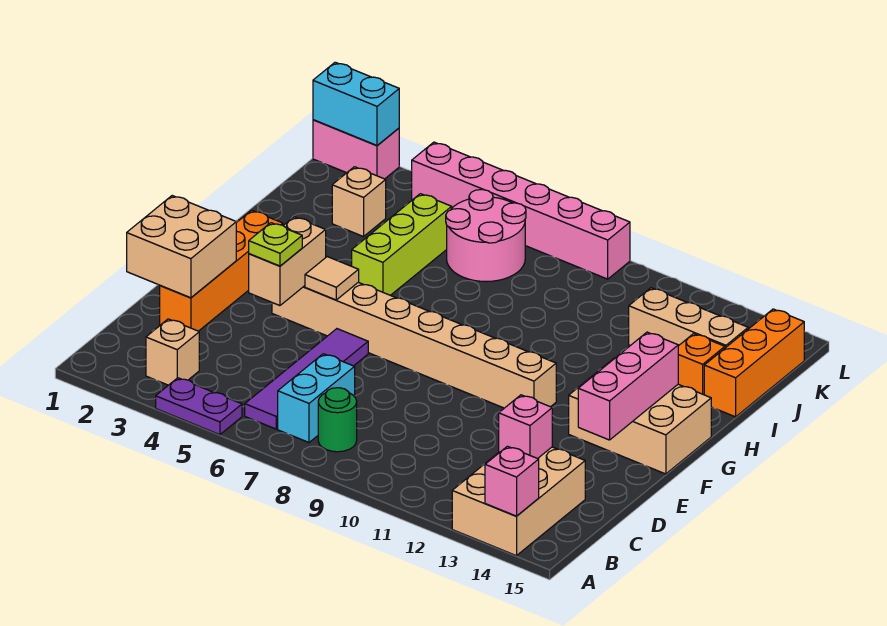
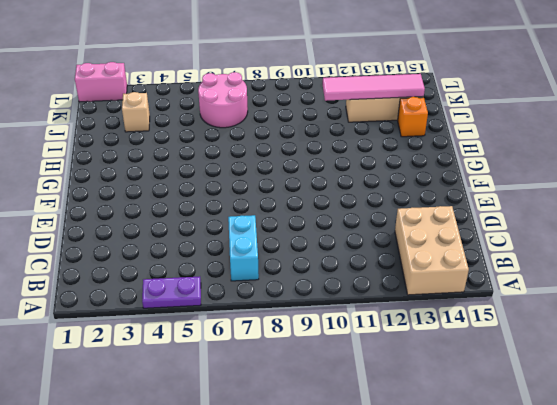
pink 1x4 tile [323,74,425,101] -> none
none -> tan 1x1 brick [146,319,199,385]
none -> purple 1x4 tile [245,329,368,429]
none -> green 1x1 round brick [318,388,357,452]

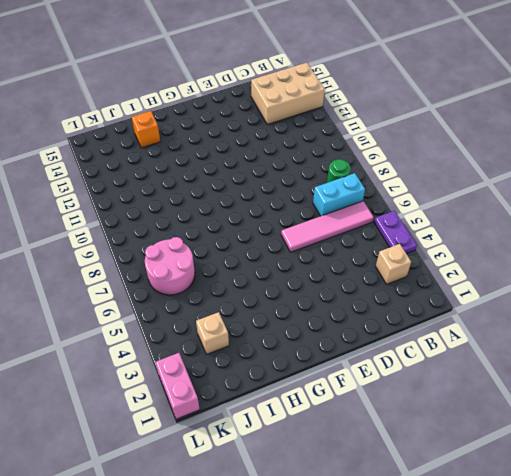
pink 1x4 tile [281,201,374,252] -> purple 1x4 tile [245,329,368,429]
none -> orange 1x4 brick [160,210,283,331]
none -> tan 1x8 brick [272,282,556,408]
none -> tan 2x3 brick [569,358,712,474]

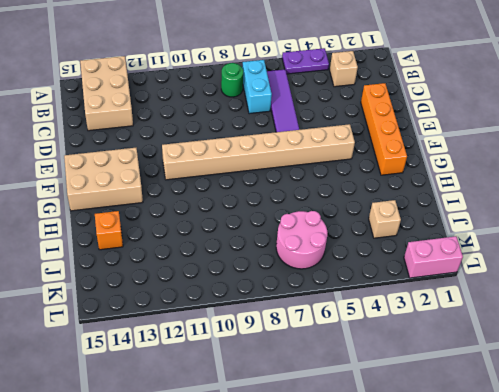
none -> lime 1x3 brick [352,194,452,295]
none -> orange 1x3 brick [704,309,804,417]
none -> tan 1x3 brick [629,288,748,348]

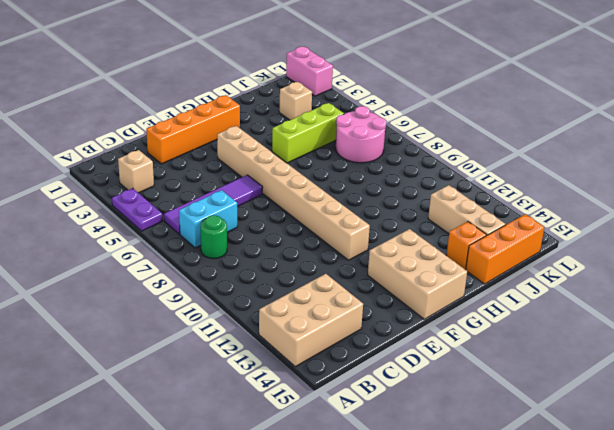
none -> pink 1x6 brick [412,142,630,279]
none -> pink 1x1 brick [485,446,539,516]
none -> pink 1x1 brick [499,395,552,459]

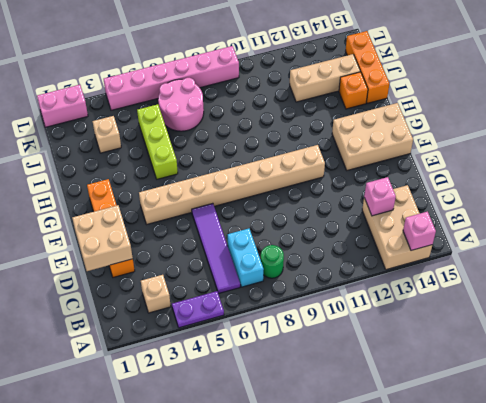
none -> tan 1x2 brick [249,217,326,306]
none -> pink 1x3 brick [578,332,678,440]
none -> tan 1x1 tile [305,257,359,300]

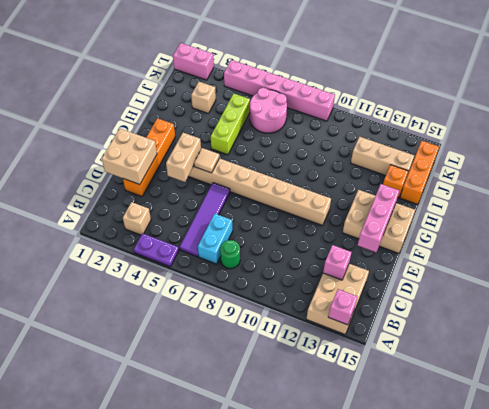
none -> cyan 1x2 brick [313,62,399,146]
none -> lime 1x1 plate [249,223,302,266]

